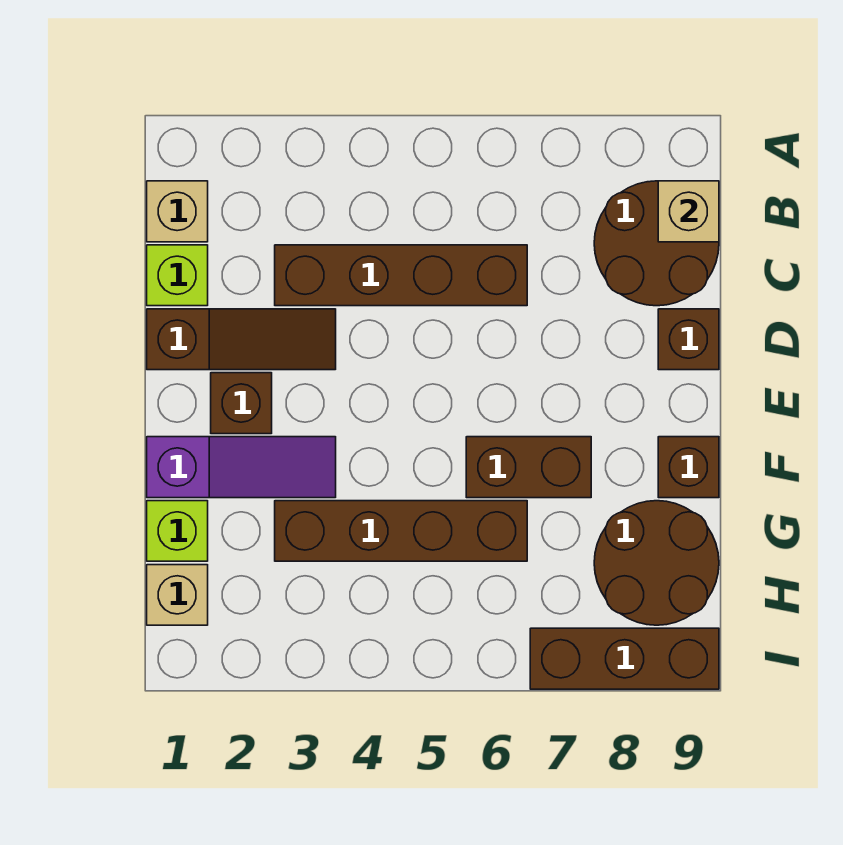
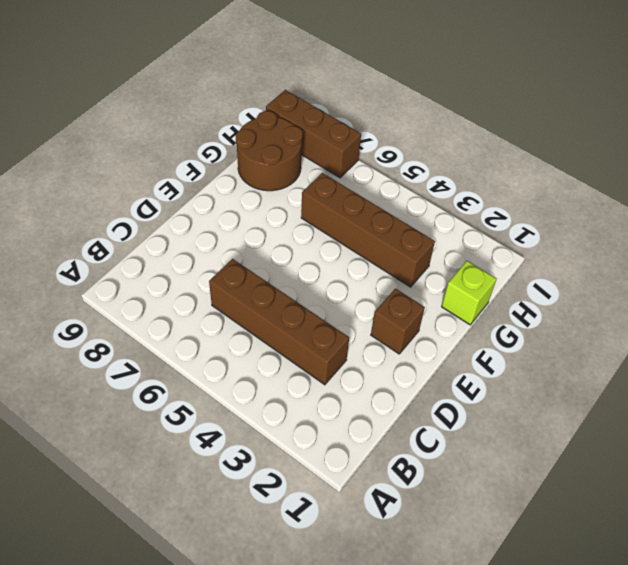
none -> tan 1x1 brick [147,181,208,242]
none -> brown 2x2 round brick [594,181,719,306]
none -> lime 1x1 brick [147,245,208,306]

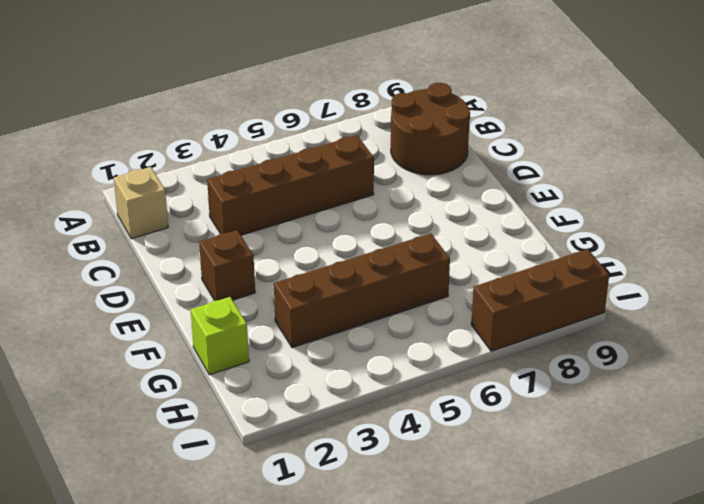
none -> lime 1x1 brick [147,245,208,306]
none -> brown 1x3 slope [147,309,336,370]
none -> brown 1x1 brick [658,309,719,370]

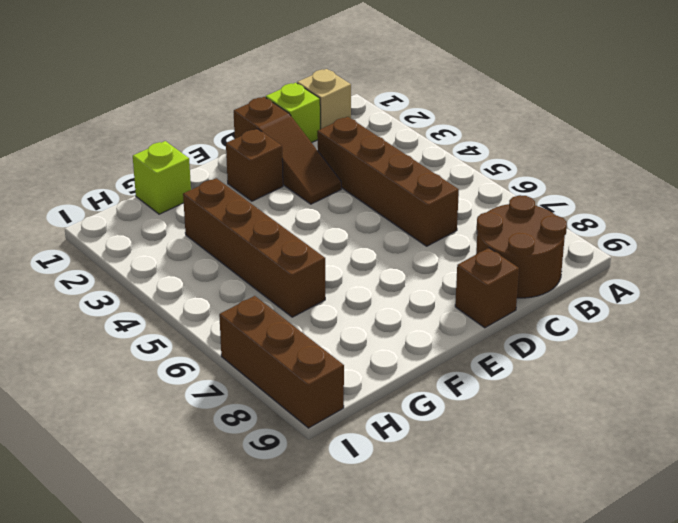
none -> purple 1x3 slope [147,437,336,498]
none -> brown 1x2 brick [466,437,591,498]
none -> brown 1x1 brick [658,437,719,498]

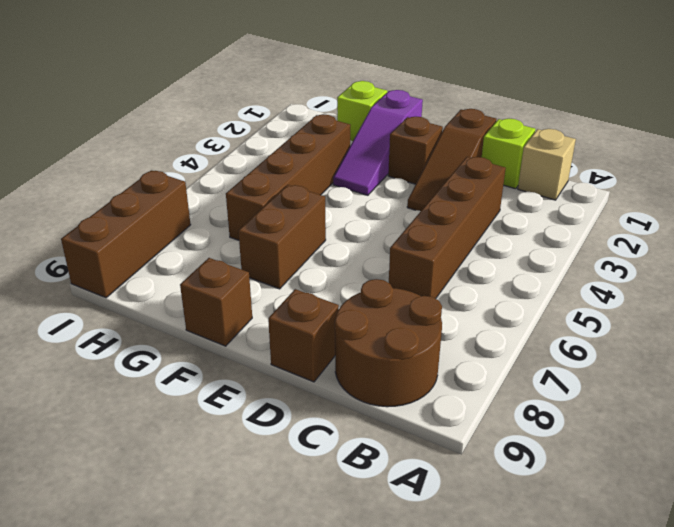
none -> brown 2x2 round brick [594,501,719,625]
none -> tan 1x1 brick [147,565,208,625]
none -> tan 1x1 brick [658,181,719,242]

